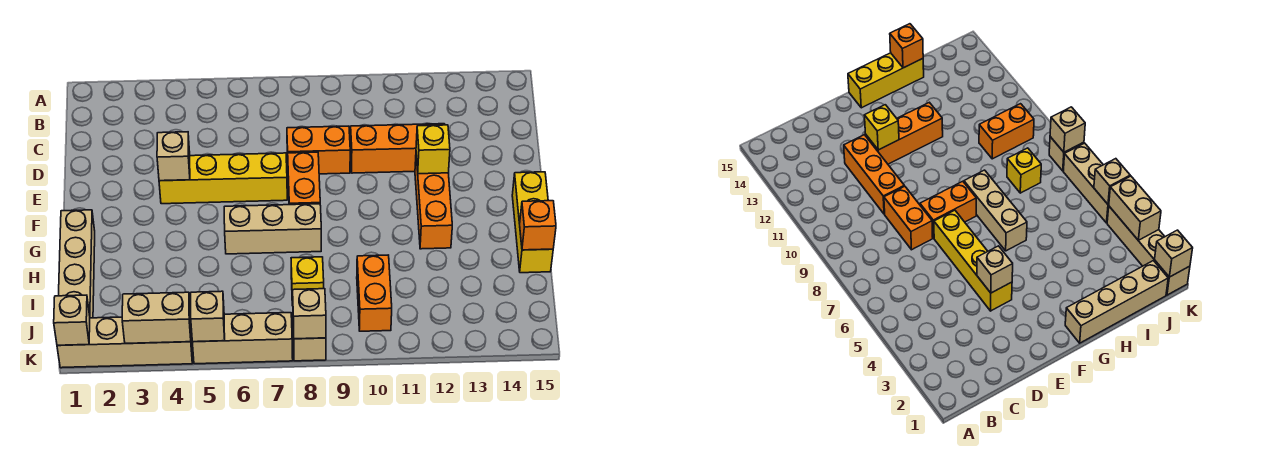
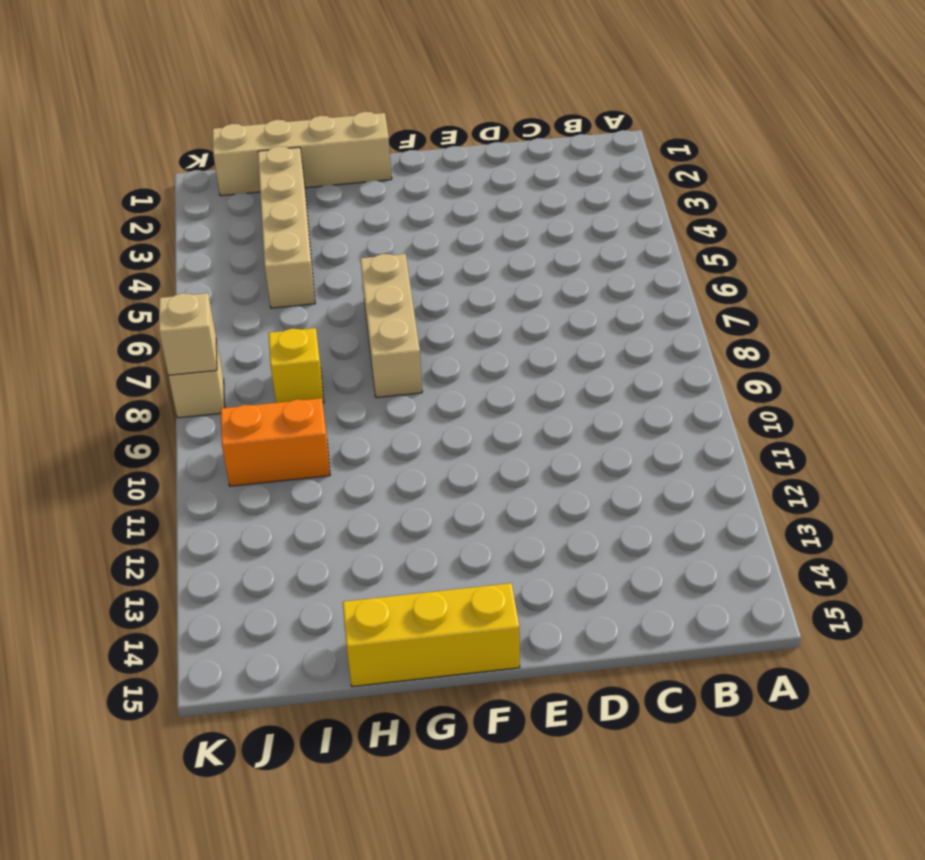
tan 1x4 brick [258,146,315,308] -> tan 1x4 brick moved to [57,317,192,368]
none -> orange 1x2 brick [287,126,350,174]
none -> orange 1x3 brick [350,124,445,173]
none -> yellow 1x4 brick [159,153,287,204]

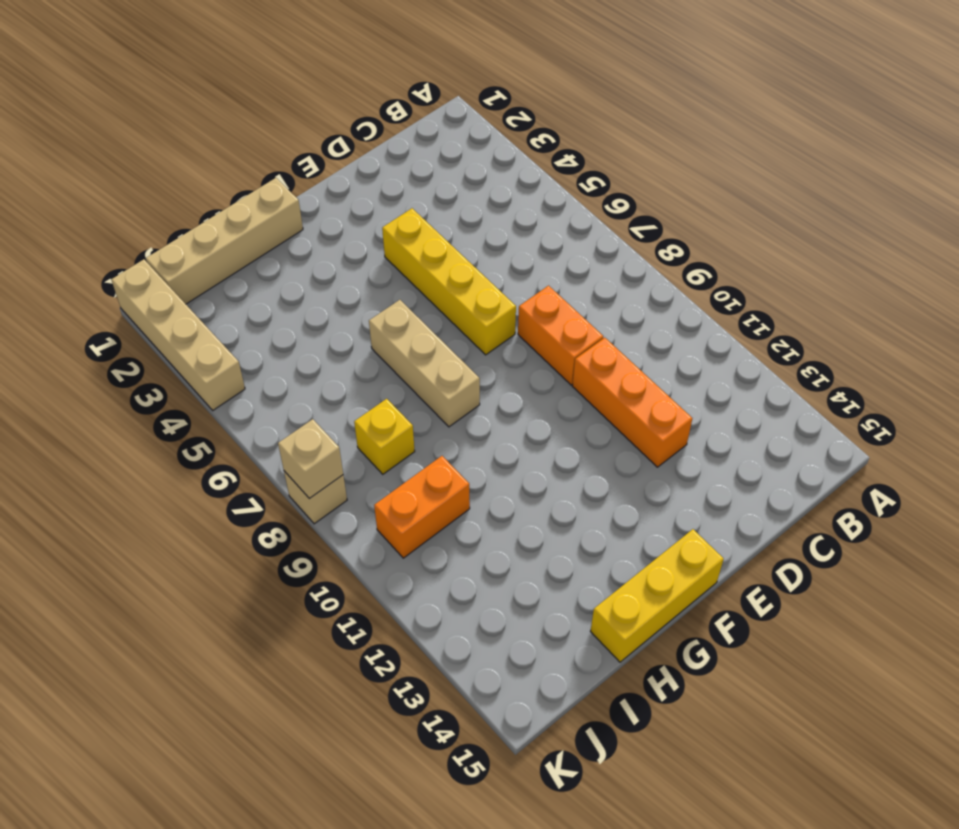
none -> orange 1x2 brick [288,152,320,205]
none -> orange 1x3 brick [415,156,452,249]
none -> tan 1x3 brick [192,313,293,364]

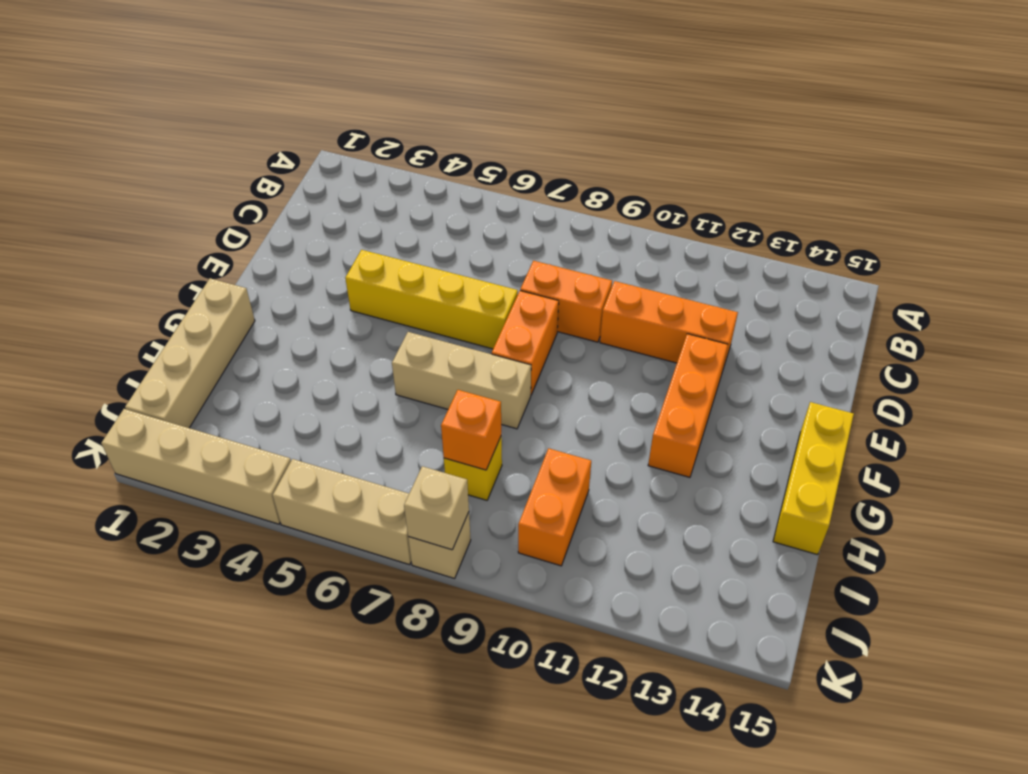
orange 1x1 brick [441,390,501,470] -> orange 1x1 brick moved to [520,201,556,250]
none -> tan 1x1 brick [157,132,190,181]
none -> yellow 1x1 brick [416,125,450,174]
none -> tan 1x1 brick [54,295,90,345]

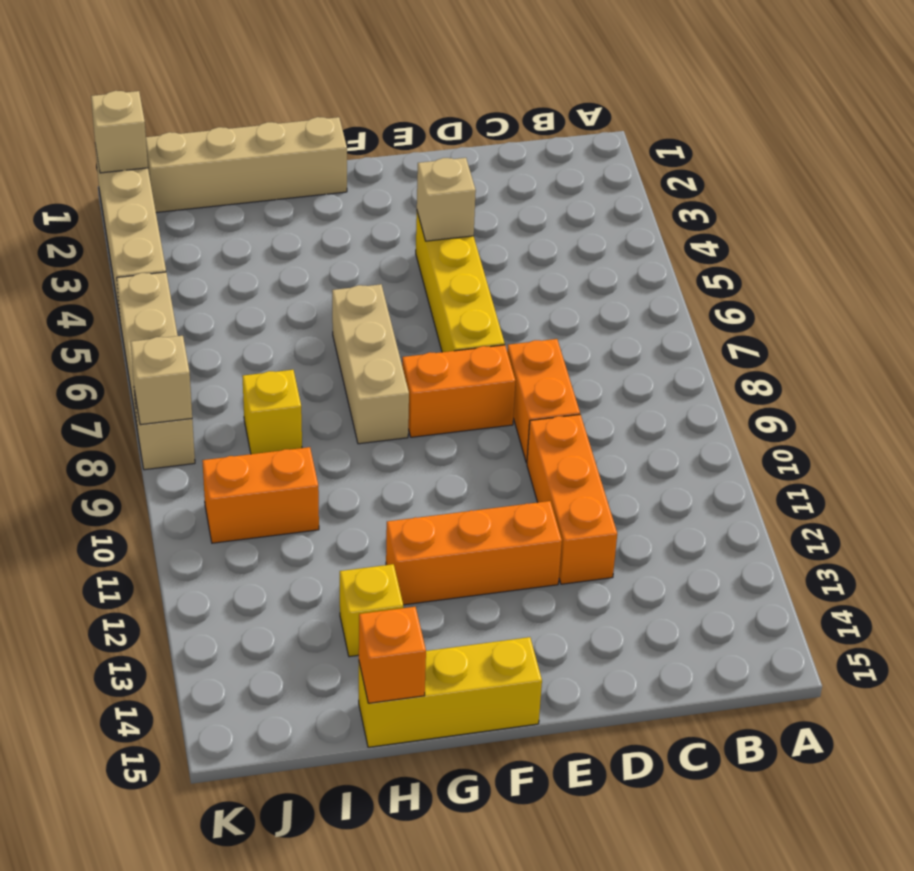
yellow 1x1 brick [340,564,403,657] -> yellow 1x1 brick moved to [416,125,450,174]
none -> tan 1x2 brick [122,292,191,344]
none -> tan 1x1 brick [191,291,225,342]

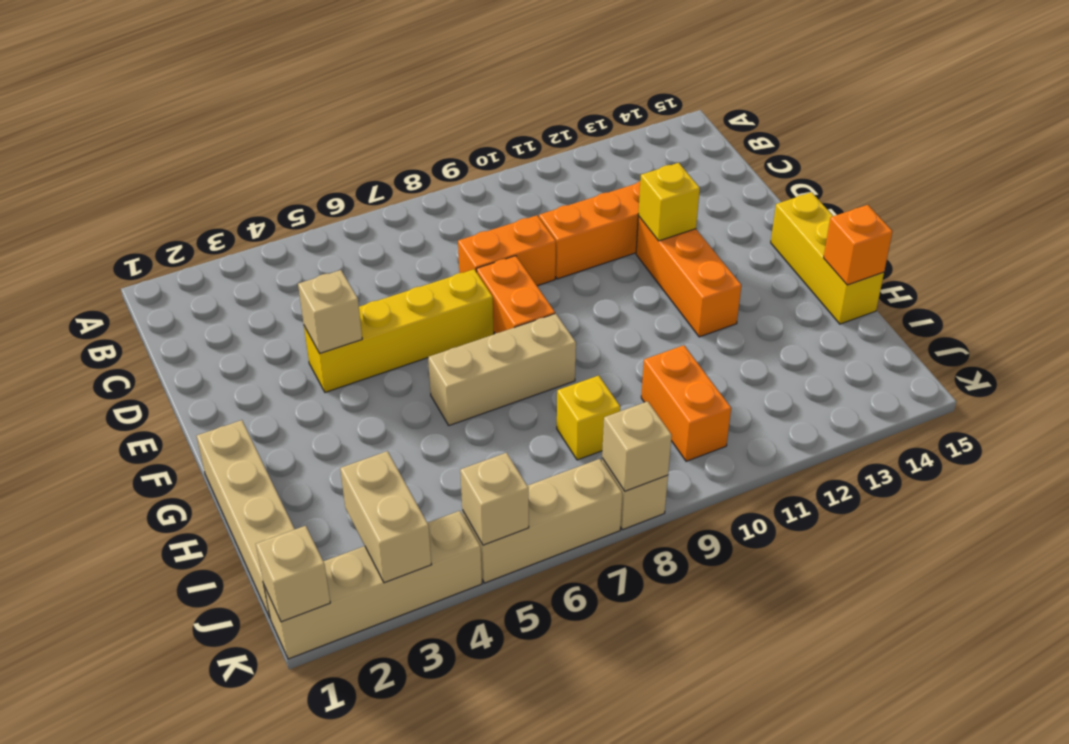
tan 1x2 brick [340,451,431,583] -> tan 1x2 brick turned to [122,292,191,344]

